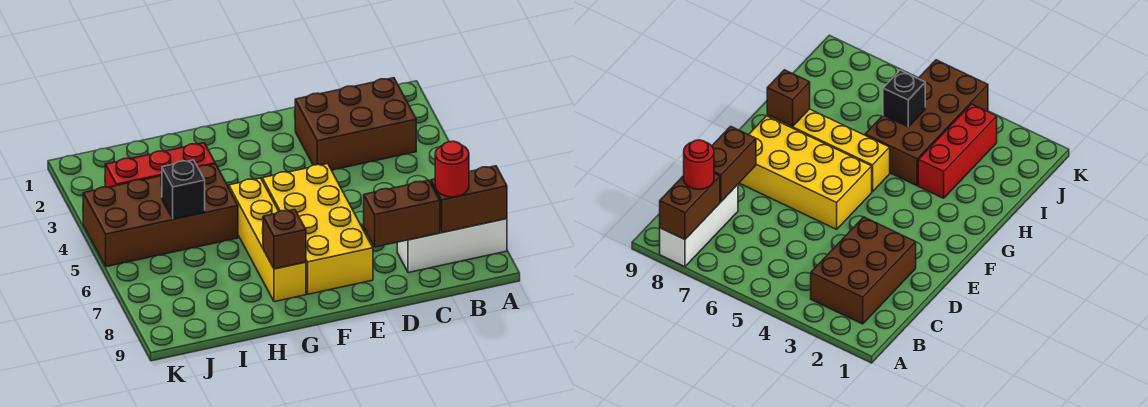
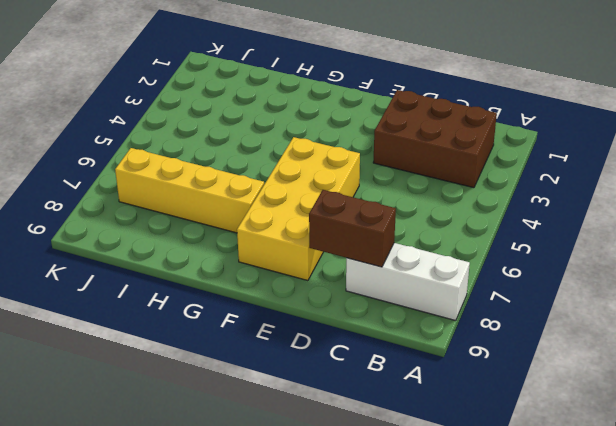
yellow 1x4 brick [115,148,264,233] -> yellow 1x4 brick turned to [229,178,306,302]
none -> red 1x3 brick [105,143,215,187]
none -> brown 2x4 brick [83,164,238,267]

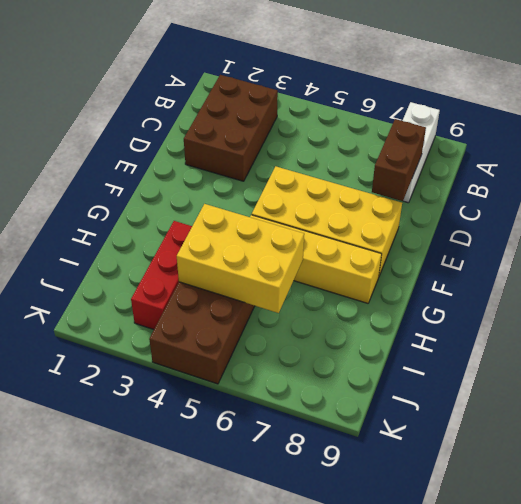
yellow 2x3 brick [177,204,304,313] -> black 1x1 brick [162,160,205,219]
none -> brown 1x2 brick [431,166,507,233]
none -> brown 1x1 brick [263,209,306,269]

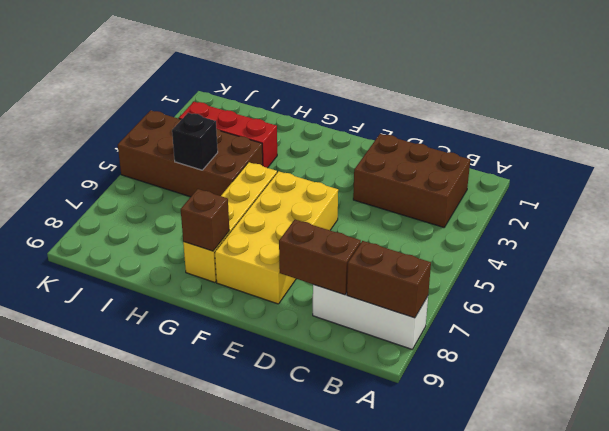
none -> red 1x1 round brick [435,141,469,197]

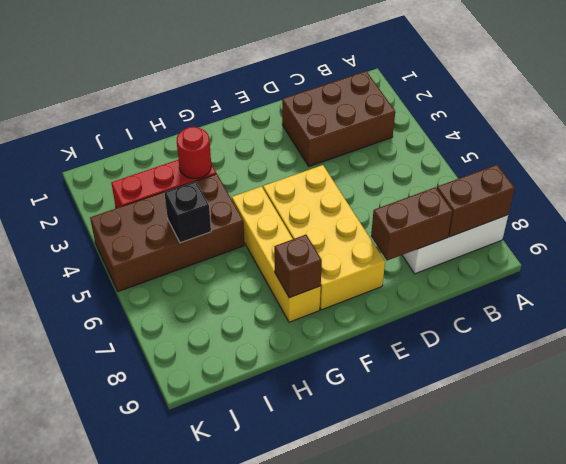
red 1x1 round brick [177,127,211,179] -> red 1x1 round brick moved to [435,141,469,197]

